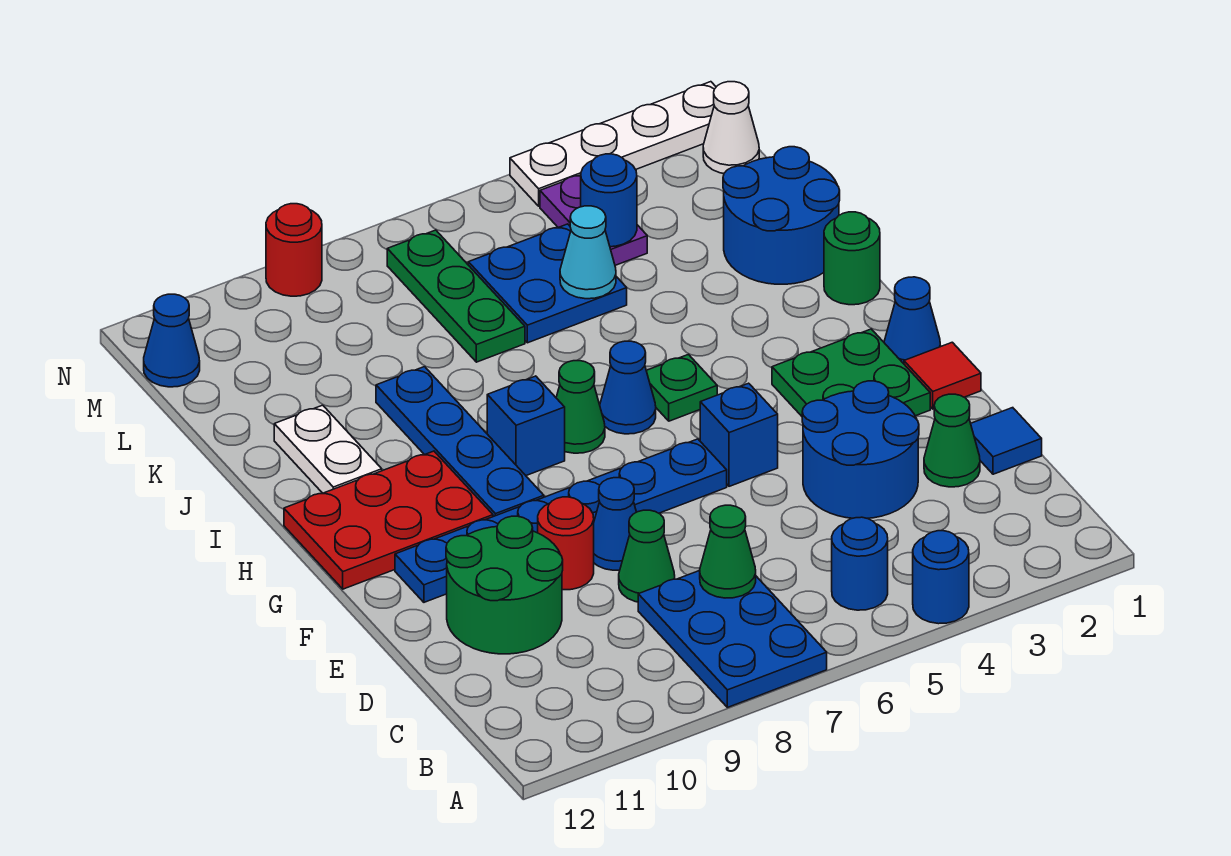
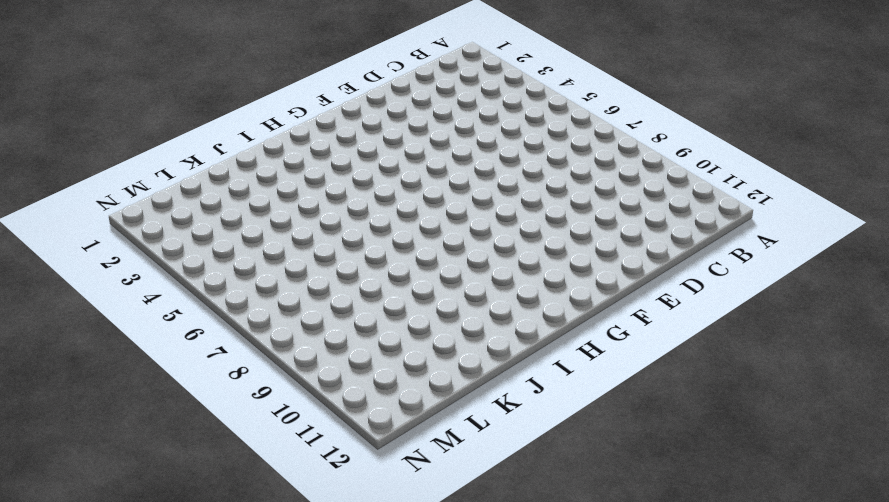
none -> blue 1x1 round brick [913,531,969,624]
none -> blue 2x3 plate [638,571,827,707]
none -> blue 1x1 round brick [832,517,888,610]
none -> blue 1x1 tile [971,408,1042,474]

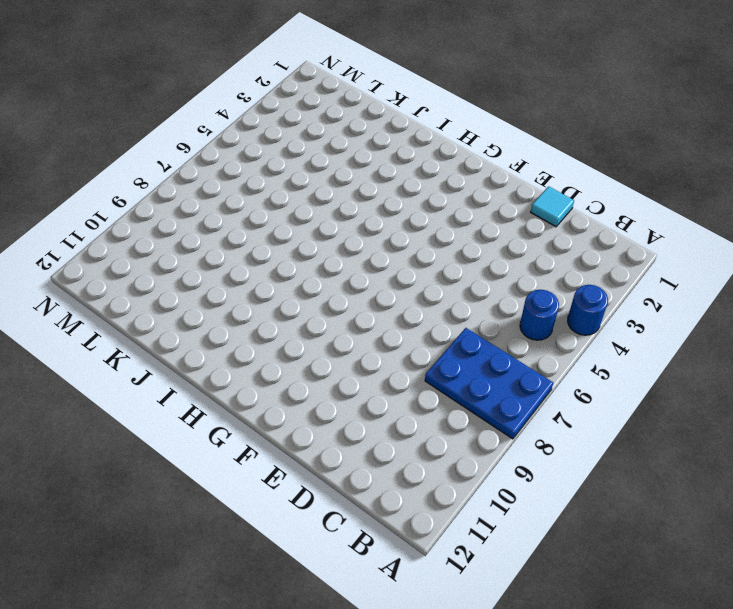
cyan 1x1 tile [531,186,574,227] -> blue 1x1 tile [971,408,1042,474]
none -> green 1x1 cone [924,394,980,487]
none -> blue 2x2 round brick [802,381,919,518]
none -> green 1x1 cone [619,510,675,602]
none -> green 2x2 round brick [446,516,563,654]

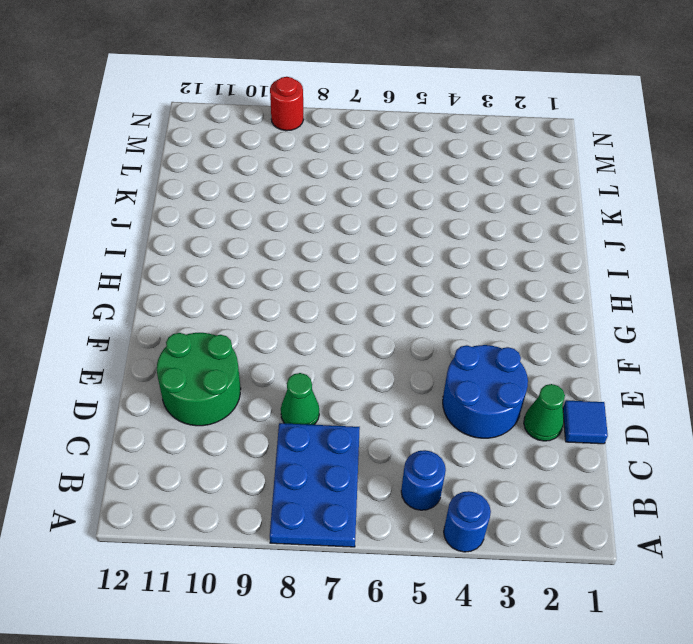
none -> blue 1x1 cone [594,478,636,570]
none -> red 1x1 round brick [538,497,594,590]
none -> red 1x1 tile [904,342,981,409]
none -> green 2x2 plate [772,329,930,416]

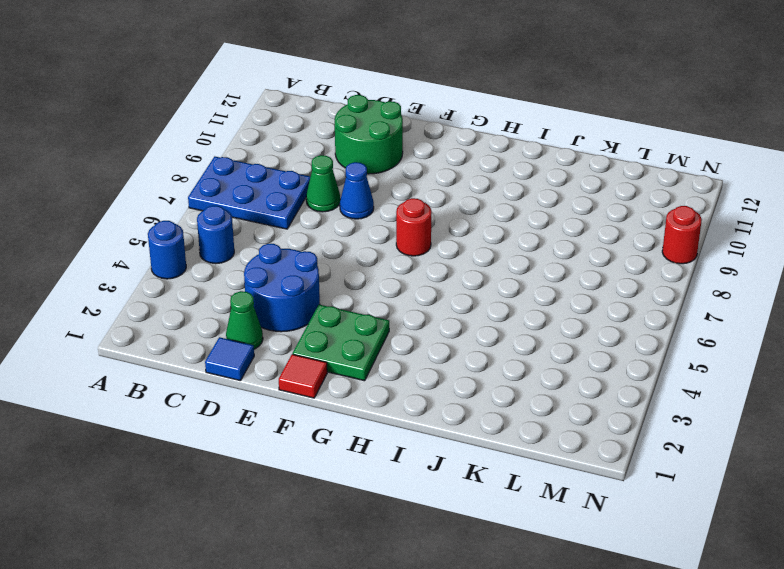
red 1x1 round brick [396,198,431,256] -> red 1x1 round brick moved to [538,497,594,590]
none -> blue 1x1 brick [700,383,778,486]
none -> blue 1x6 plate [395,439,727,602]
none -> blue 1x1 cone [884,277,940,364]
none -> blue 1x4 plate [376,367,544,517]

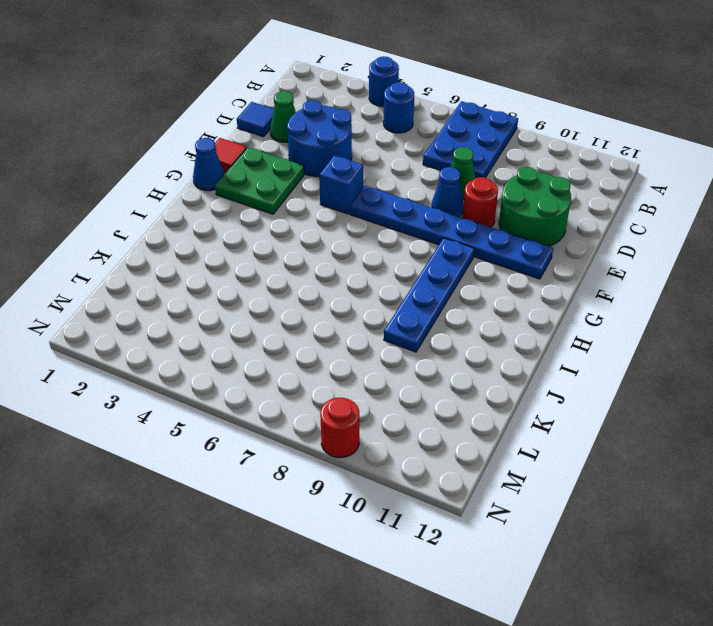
none -> red 2x3 plate [284,451,493,589]
none -> green 1x1 plate [646,354,717,421]
none -> blue 1x1 cone [600,341,656,434]
none -> green 1x1 cone [556,361,605,453]

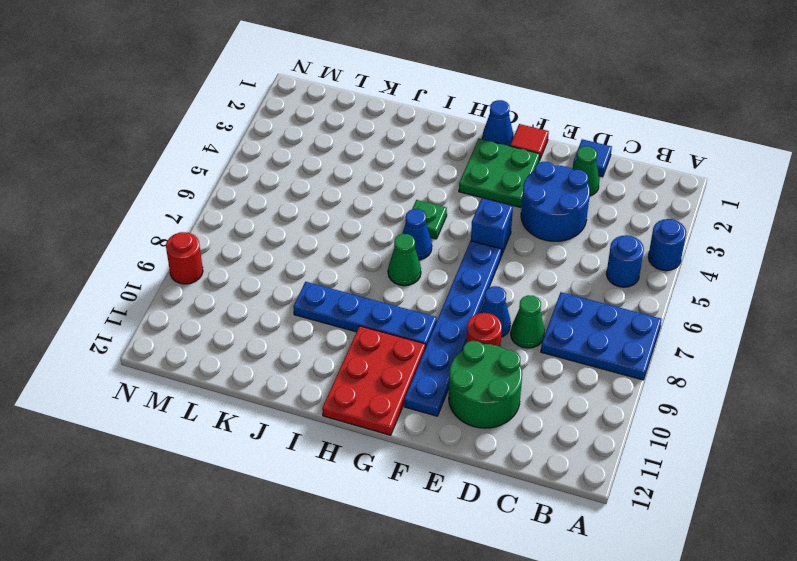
none -> blue 1x1 brick [487,376,565,475]
none -> green 1x1 round brick [824,212,880,305]
none -> white 1x2 plate [274,405,382,493]
none -> blue 2x2 round brick [723,147,840,284]

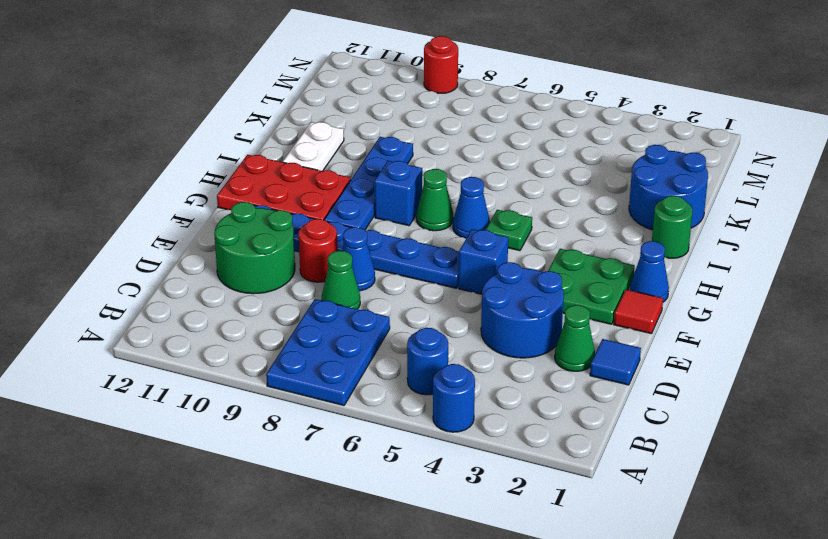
none -> blue 2x2 plate [468,224,627,343]
none -> green 1x3 plate [387,230,525,362]
none -> purple 1x2 plate [540,175,647,265]
none -> white 1x1 cone [703,82,759,173]

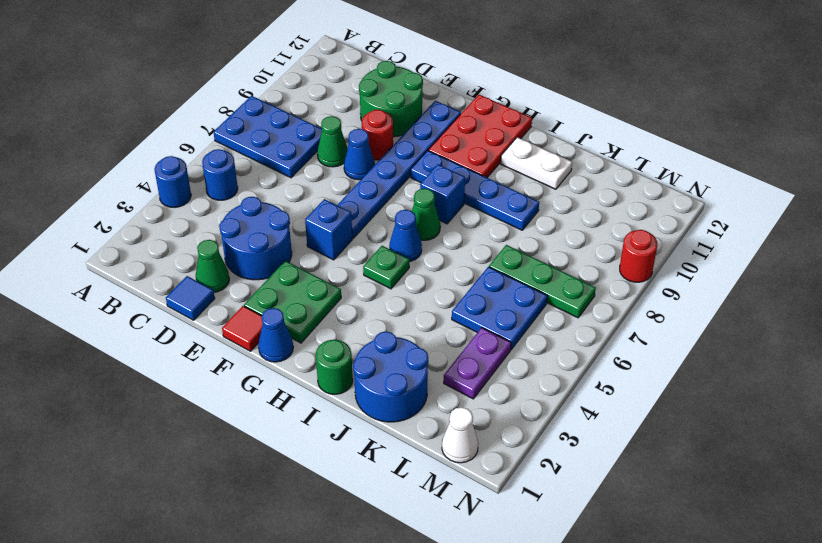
purple 1x2 plate [444,328,511,399] -> purple 1x2 plate turned to [540,175,647,265]
none -> blue 1x1 cone [144,294,200,387]
none -> white 1x4 plate [510,82,716,206]
none -> green 1x1 cone [700,505,756,598]
none -> cyan 1x1 cone [560,206,616,299]

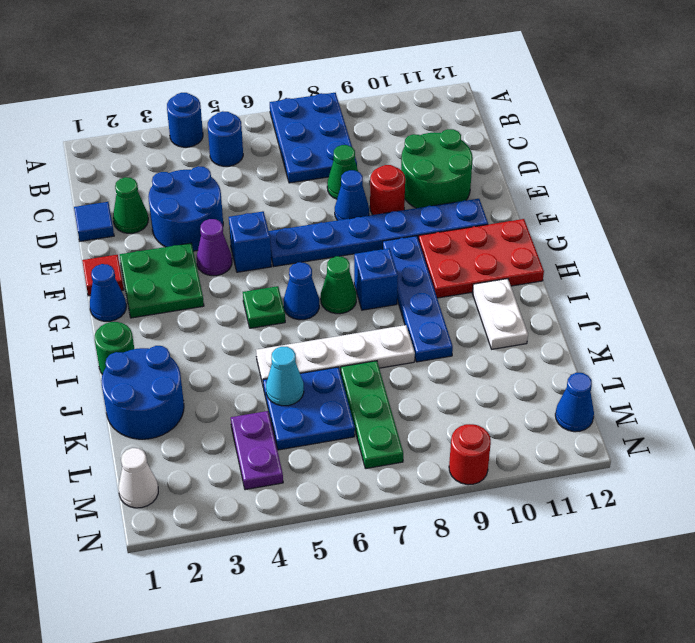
purple 1x1 cone [197,219,232,276] -> none
white 1x4 plate [256,325,415,384] -> white 1x4 plate moved to [510,82,716,206]
none -> green 1x1 cone [700,505,756,598]
none -> blue 1x1 round brick [581,154,637,247]

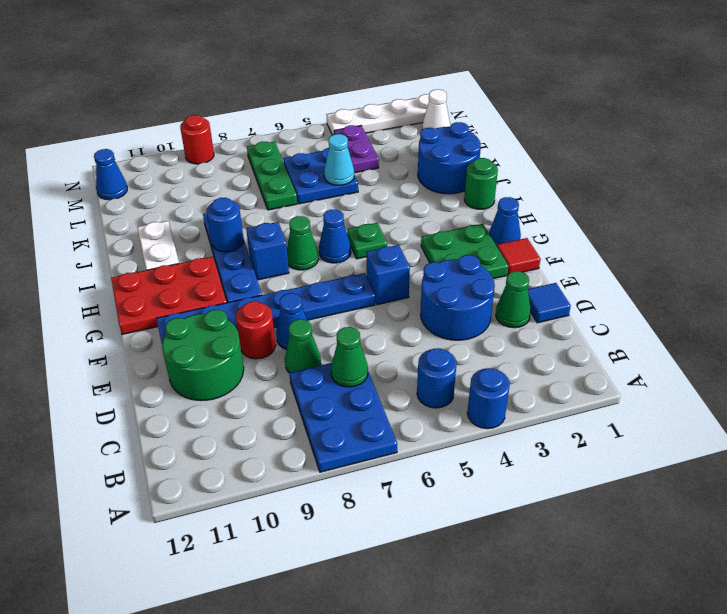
blue 1x1 round brick [207,198,244,252] -> blue 1x1 round brick moved to [581,154,637,247]

